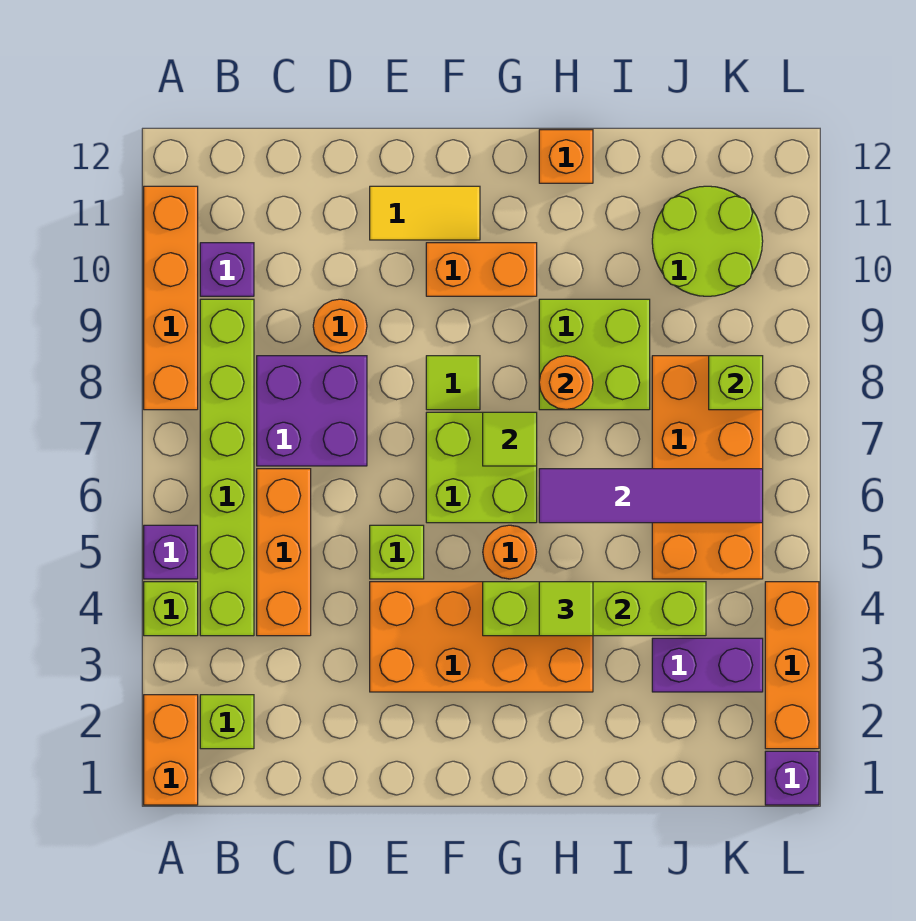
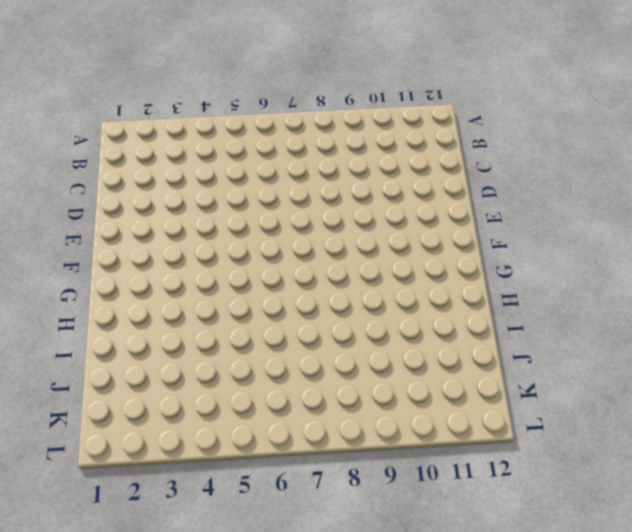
none -> orange 1x2 brick [144,695,198,805]
none -> lime 1x1 brick [144,582,198,636]
none -> purple 1x1 brick [144,525,198,579]
none -> orange 1x4 brick [144,186,198,410]

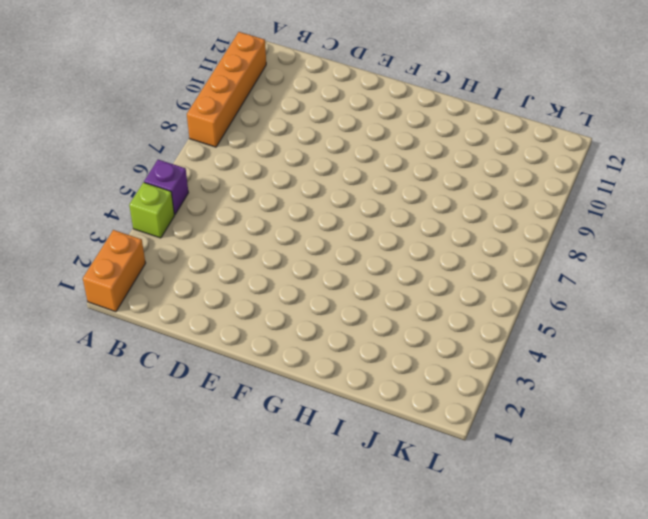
none -> lime 1x1 brick [200,695,254,749]
none -> lime 1x6 brick [200,299,254,636]
none -> purple 1x1 brick [200,243,254,296]
none -> orange 1x3 brick [257,469,311,636]

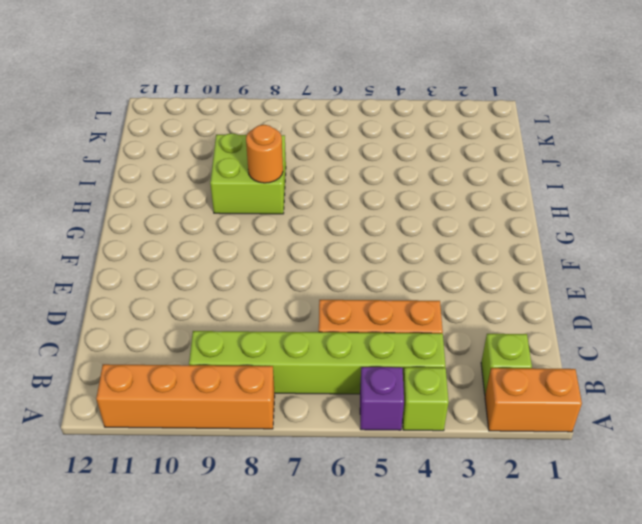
none -> purple 1x1 brick [200,243,254,296]
none -> purple 2x2 brick [257,356,367,466]
none -> orange 1x1 round brick [313,299,367,353]
none -> orange 2x4 brick [370,582,593,692]

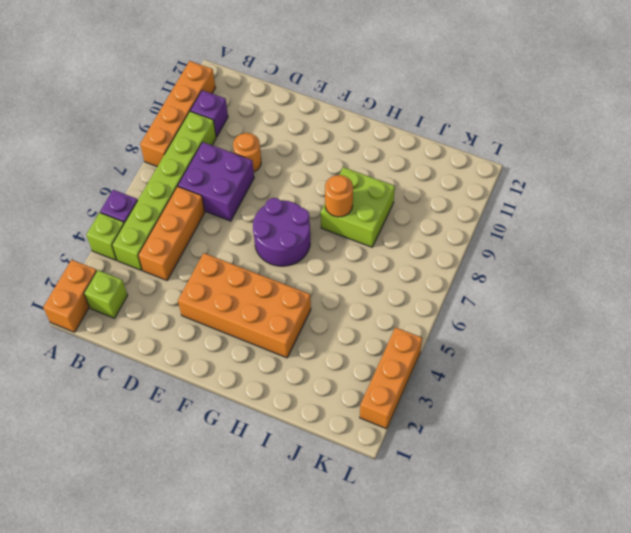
purple 2x2 round brick [253,198,310,266] -> lime 2x2 brick [426,412,537,523]
none -> lime 1x1 brick [370,525,424,579]
none -> yellow 1x2 tile [370,186,480,240]
none -> lime 1x1 tile [426,356,480,410]
none -> orange 1x2 brick [426,243,537,296]

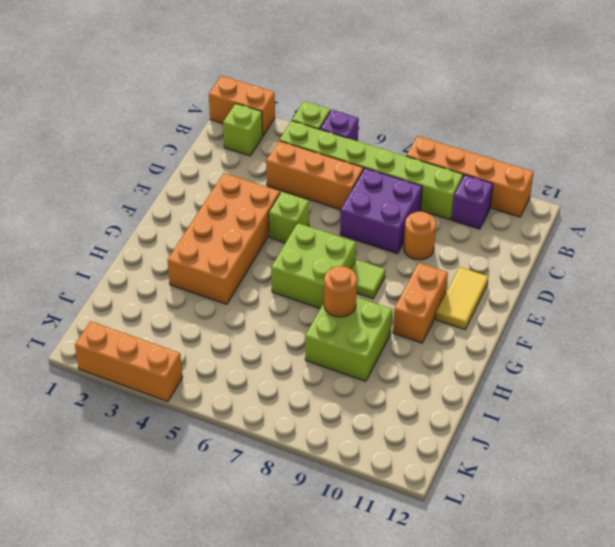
none -> orange 1x1 round brick [483,525,536,579]
none -> orange 1x1 brick [539,130,593,183]
none -> purple 1x2 brick [652,638,763,692]
none -> orange 2x4 brick [652,356,763,579]

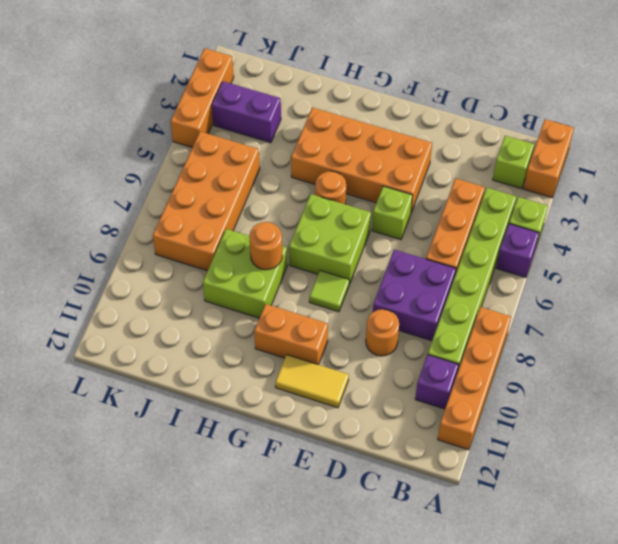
none -> orange 1x1 brick [539,130,593,183]
none -> lime 2x2 round brick [652,186,763,296]
none -> purple 1x1 brick [765,751,819,805]
none -> lime 1x4 brick [483,582,706,636]

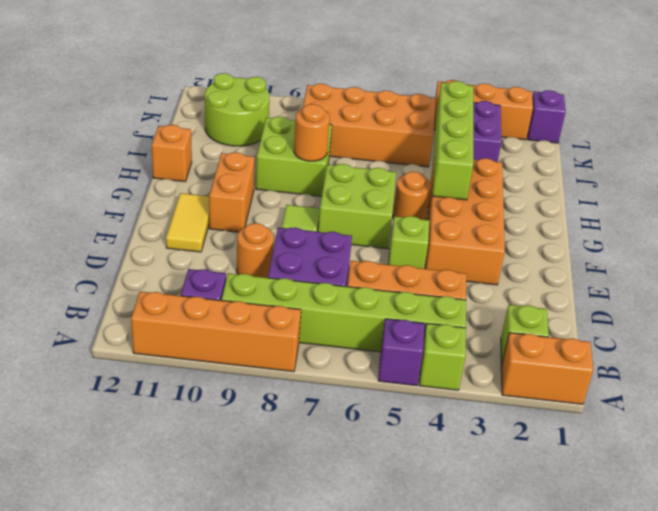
none -> lime 1x1 tile [483,412,537,466]
none -> purple 1x4 tile [539,469,763,523]
none -> lime 1x1 brick [709,356,763,410]
none -> lime 1x1 tile [539,582,593,636]

